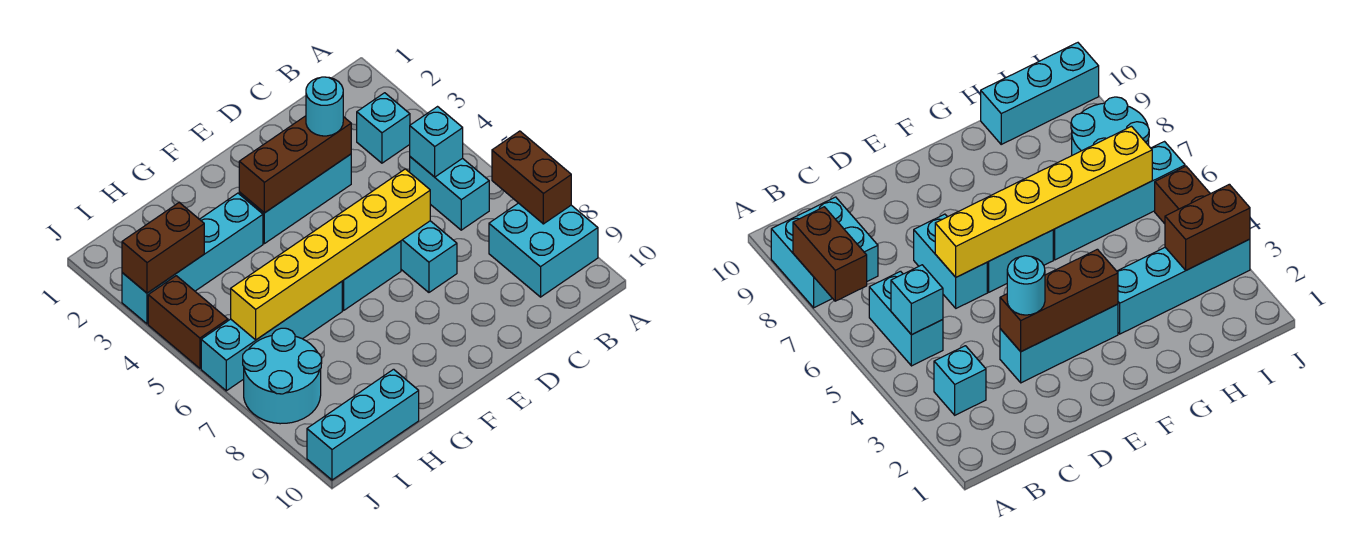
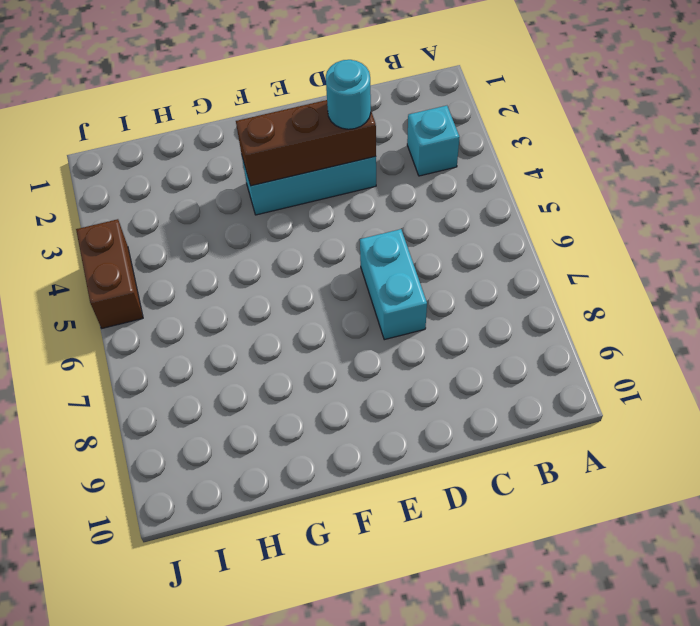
none -> cyan 2x2 brick [489,203,598,297]
none -> cyan 1x2 brick [410,157,489,230]
none -> cyan 1x2 brick [342,241,401,310]

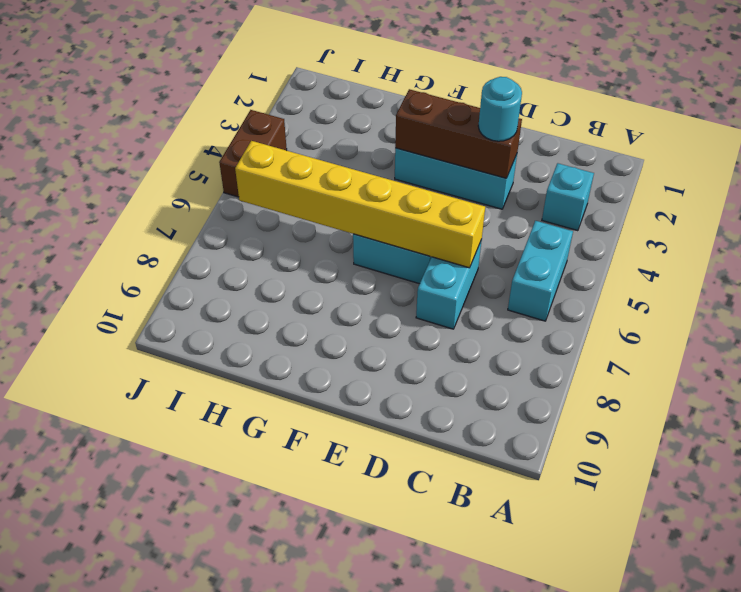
none -> cyan 2x2 brick [489,203,598,297]
none -> cyan 1x4 brick [122,193,263,324]
none -> cyan 1x4 brick [201,282,342,391]

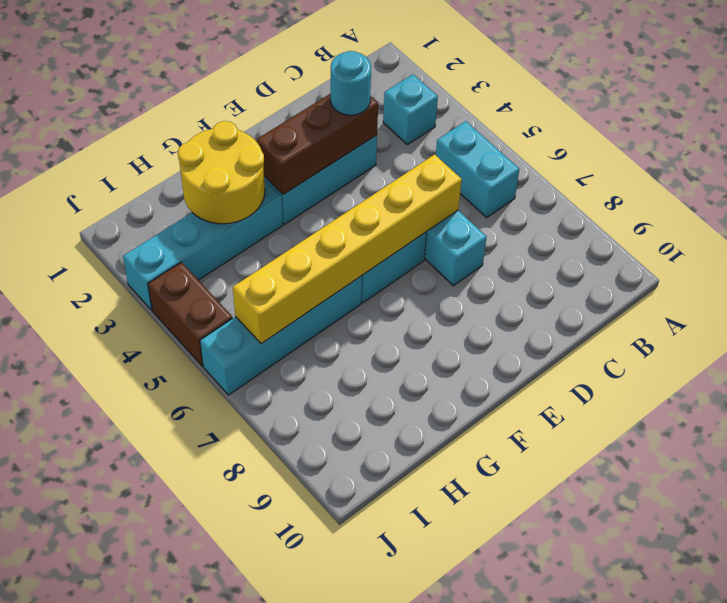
yellow 2x2 round brick [178,121,265,224] -> none
none -> cyan 2x2 brick [489,203,598,297]
none -> cyan 1x3 brick [307,369,419,480]
none -> cyan 2x2 round brick [243,328,322,424]

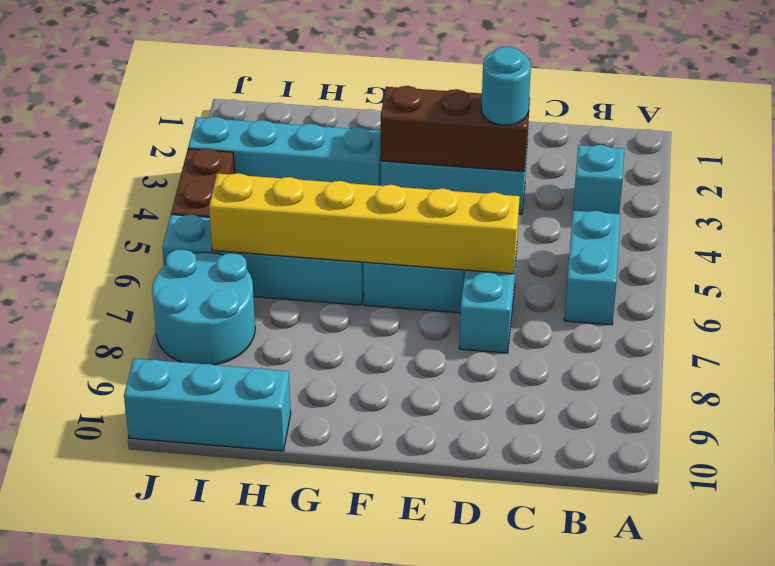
none -> cyan 2x2 brick [489,203,598,297]
none -> brown 1x2 brick [492,131,571,224]
none -> cyan 1x1 brick [410,107,463,177]

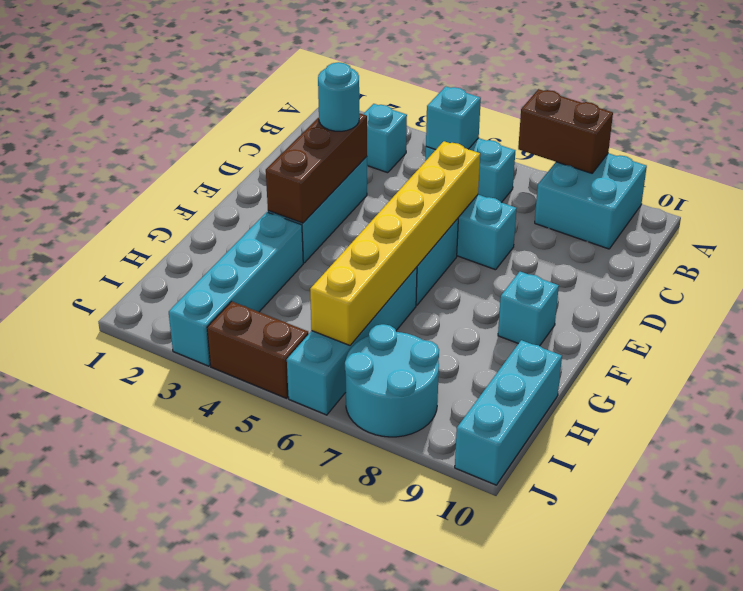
cyan 1x1 brick [498,272,559,346] -> none
none -> brown 1x2 brick [122,203,204,293]

